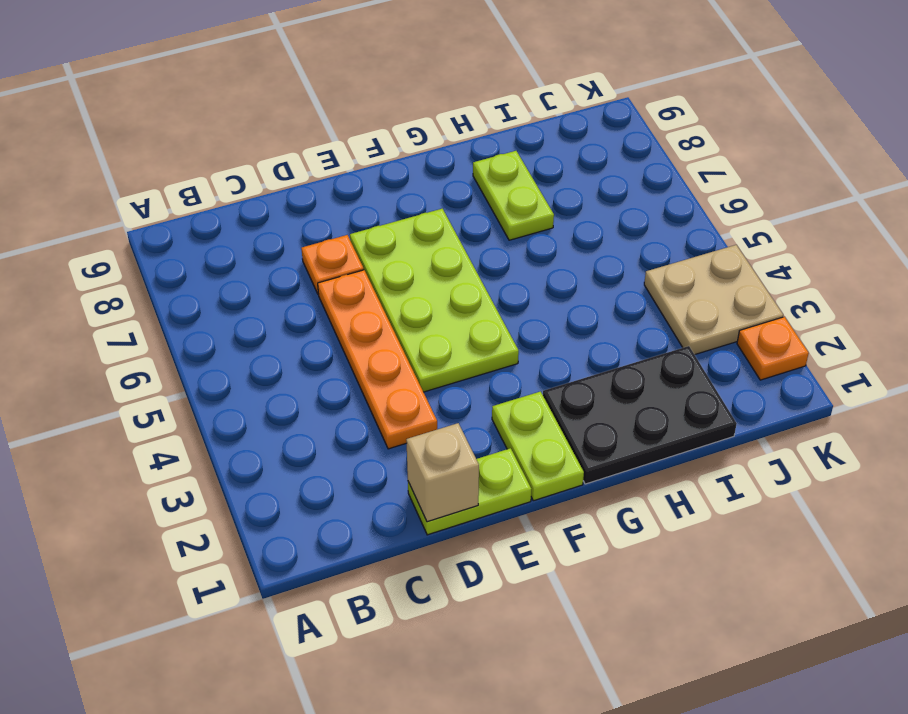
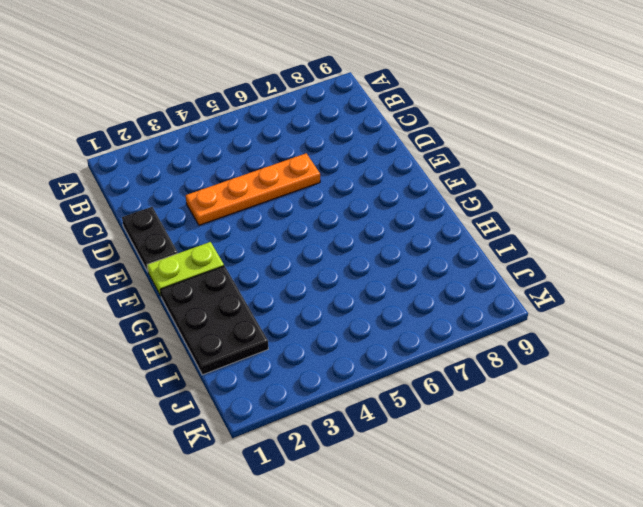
black 1x2 plate [122,207,178,271] -> lime 1x2 plate [408,448,531,535]
none -> orange 1x1 plate [301,235,364,295]
none -> lime 2x4 plate [350,209,519,392]

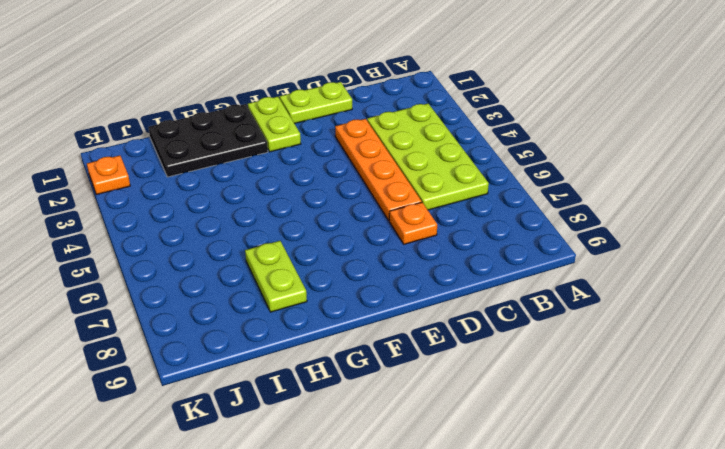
lime 2x4 plate [367,104,489,210] -> lime 2x4 plate moved to [350,209,519,392]
none -> tan 2x2 plate [644,245,783,355]
none -> tan 1x1 brick [406,423,479,522]

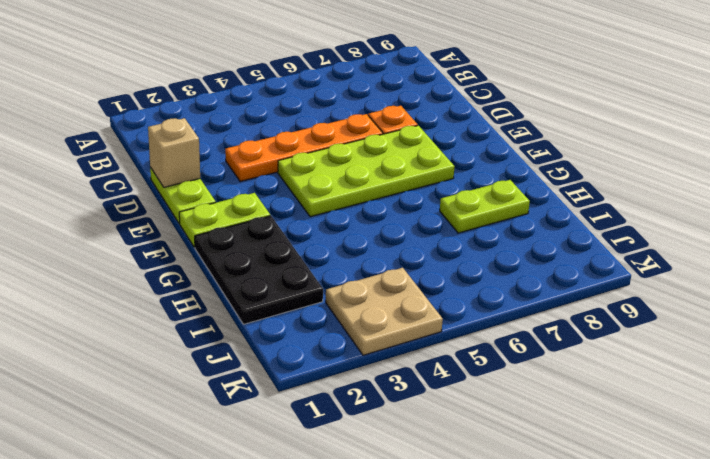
none -> orange 1x1 plate [737,317,809,380]

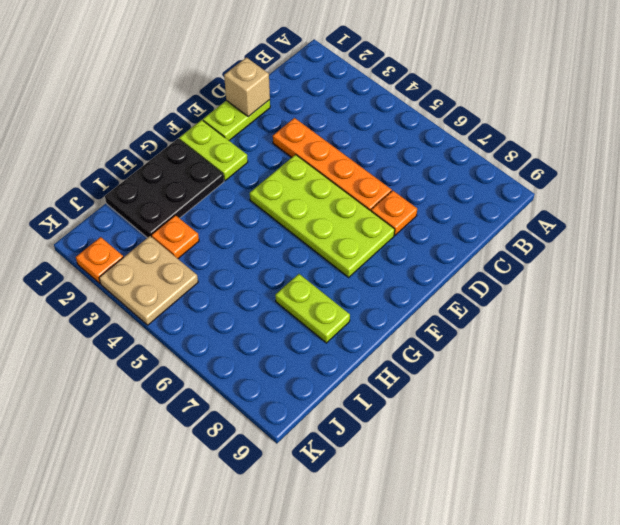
orange 1x1 plate [151,215,199,259] -> none

